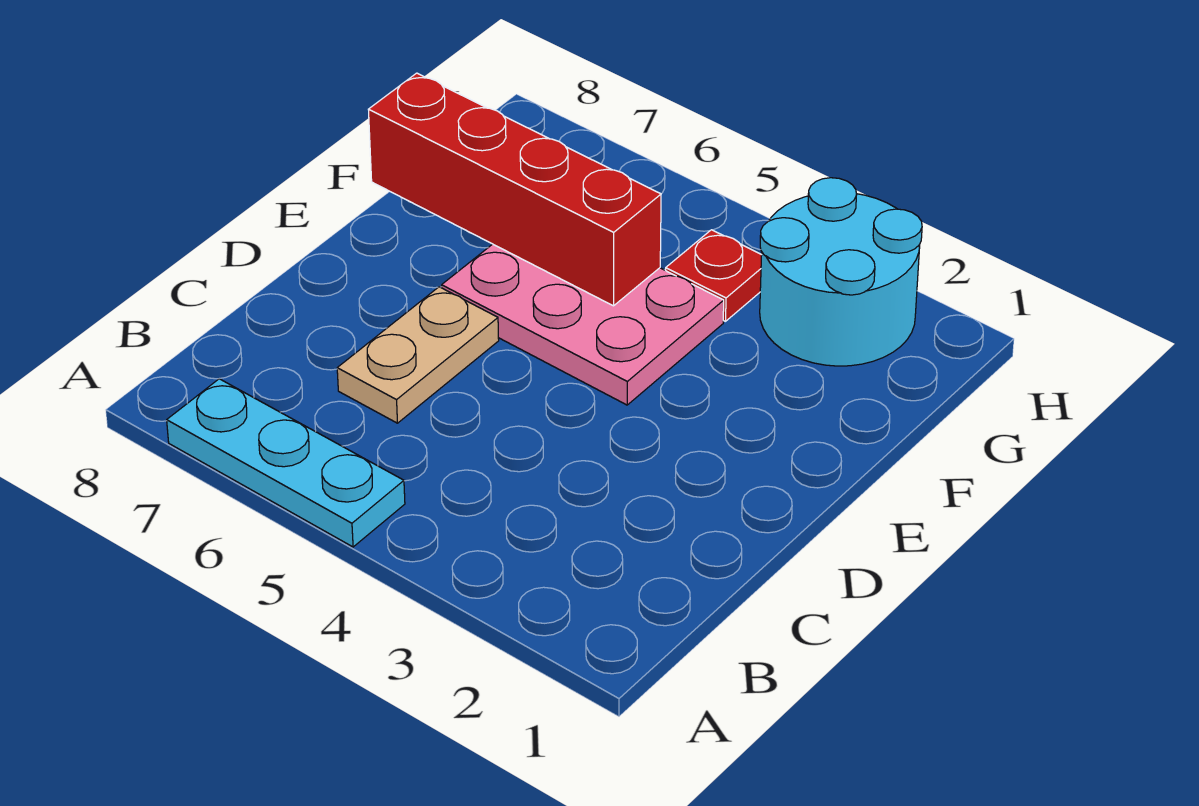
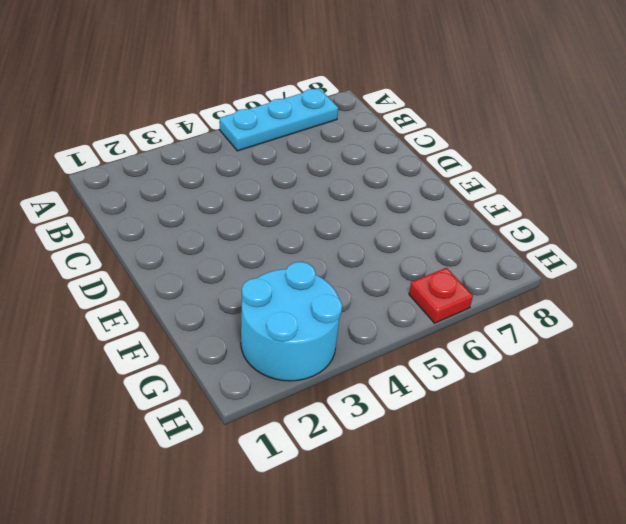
red 1x1 plate [409,268,473,323] -> red 1x1 plate moved to [666,230,762,321]
none -> tan 1x2 plate [337,287,499,423]
none -> pink 2x3 plate [442,244,724,405]

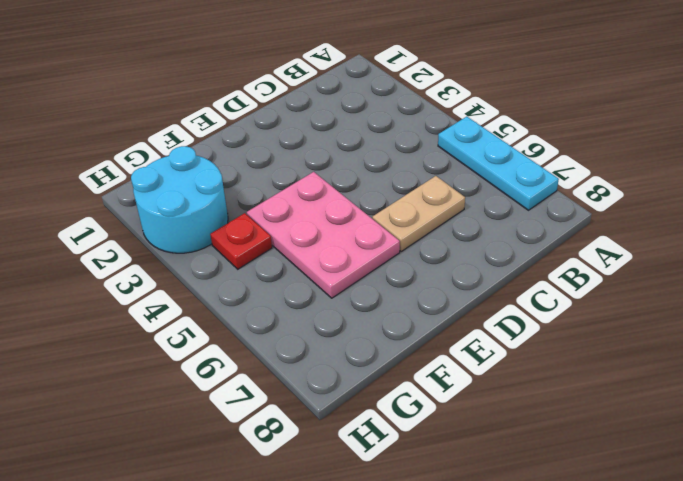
none -> red 1x4 brick [368,73,661,306]

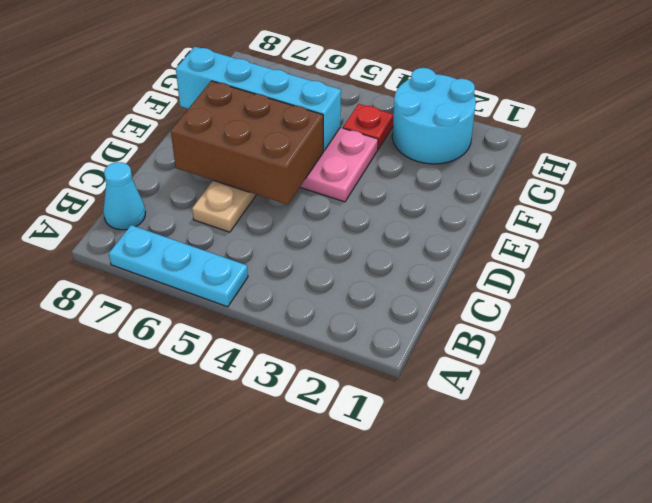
cyan 1x1 cone [103,162,145,230] -> none
brown 2x3 brick [171,81,323,205] -> none
cyan 1x4 brick [176,47,341,151] -> red 1x4 brick [368,73,661,306]

